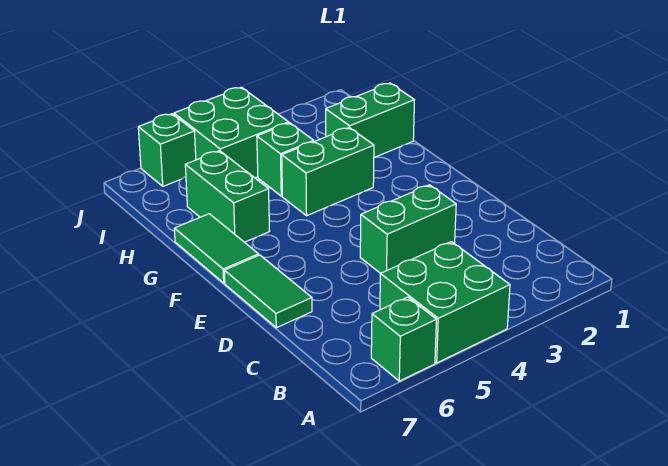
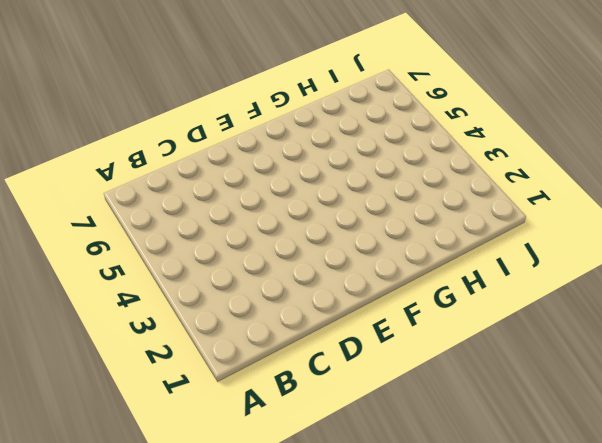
none -> green 2x2 brick [380,242,510,363]
none -> green 1x1 brick [371,297,436,381]

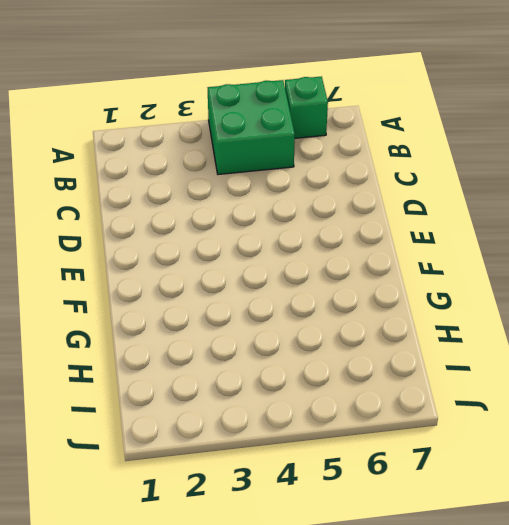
none -> green 1x2 brick [360,185,456,273]
none -> green 1x2 tile [224,255,312,328]

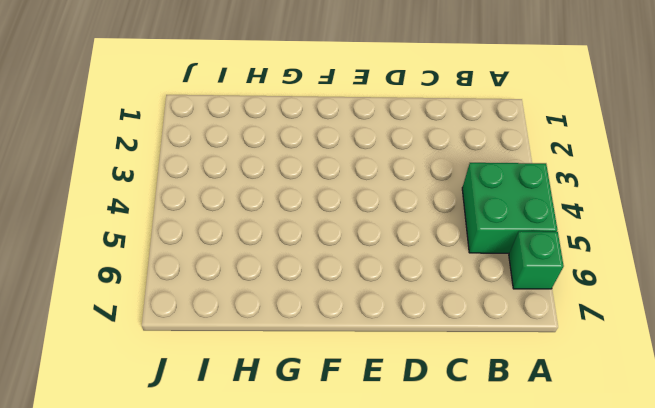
none -> green 1x2 brick [360,185,456,273]
none -> green 1x2 tile [224,255,312,328]

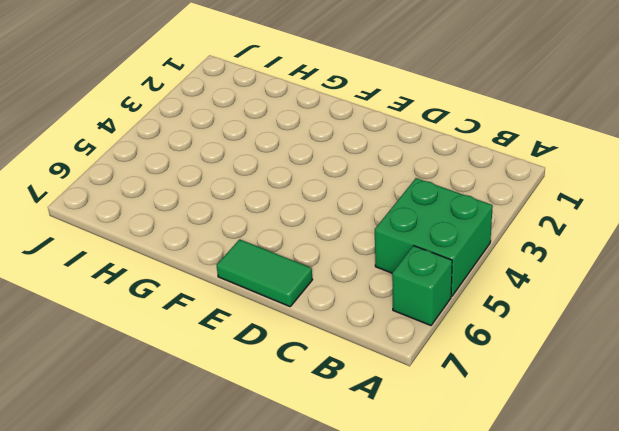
none -> green 1x2 brick [360,185,456,273]
none -> green 1x2 tile [174,214,259,283]

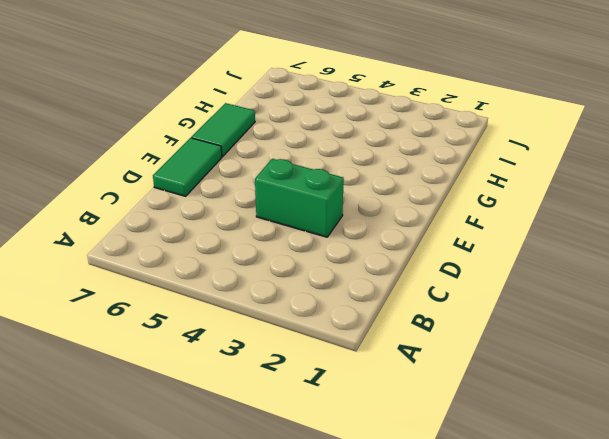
none -> green 2x2 brick [380,242,510,363]
none -> green 1x1 brick [371,297,436,381]

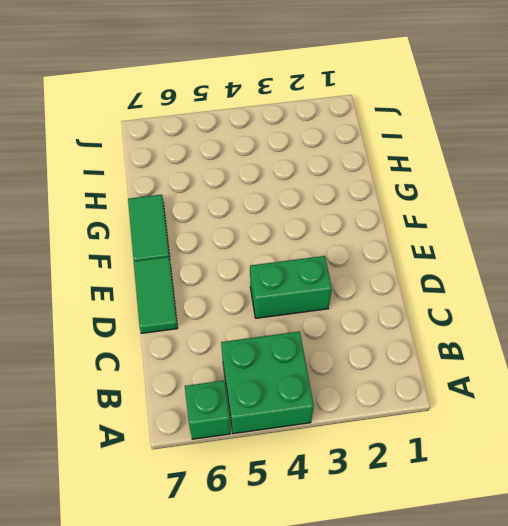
none -> green 1x2 brick [282,128,374,216]
none -> green 1x2 brick [185,151,269,242]

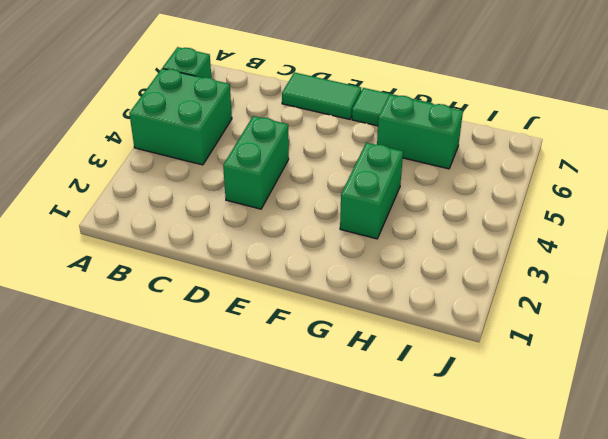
none -> green 1x2 brick [326,83,414,158]
none -> green 1x1 brick [257,123,314,196]

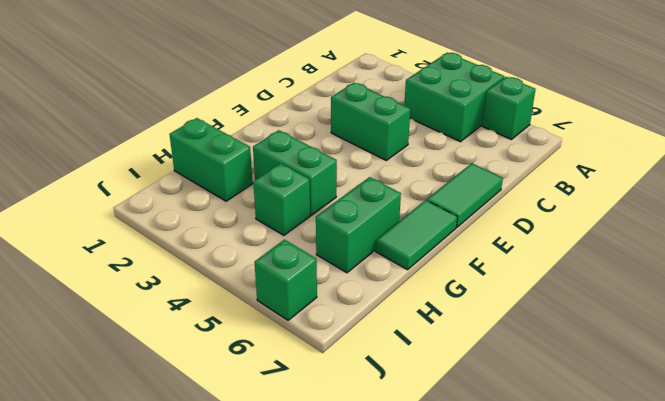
none -> green 2x2 brick [174,87,289,178]

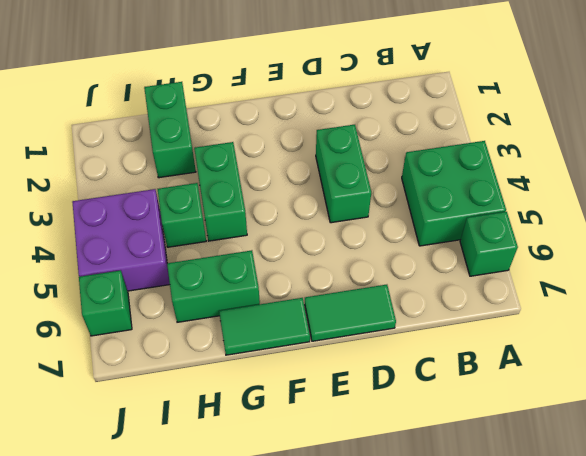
purple 2x2 brick [72,189,170,291] -> green 2x2 brick [174,87,289,178]

